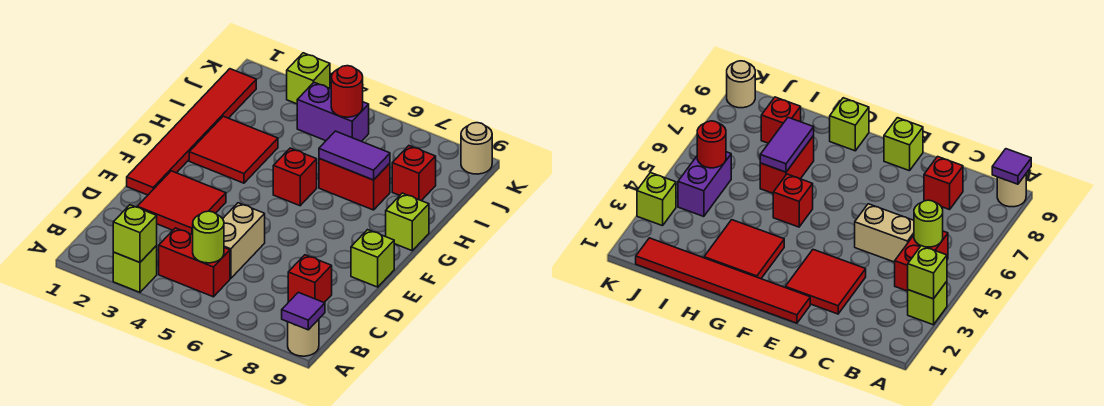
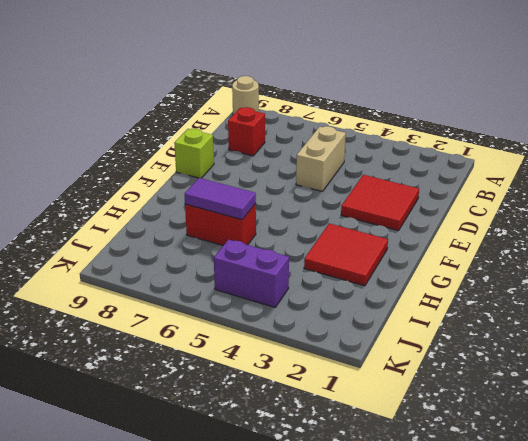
none -> lime 1x1 brick [113,246,157,292]
none -> red 1x2 brick [159,228,230,297]
none -> red 1x6 tile [127,69,256,195]

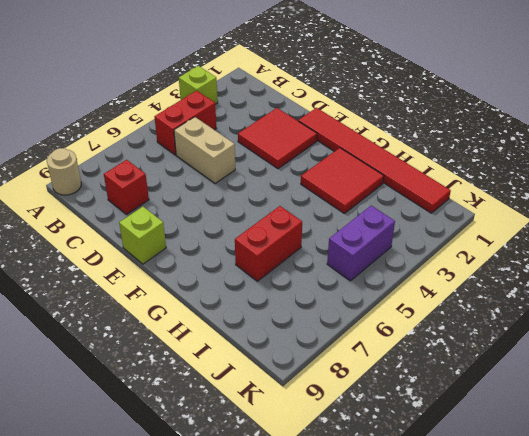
none -> red 1x1 brick [273,148,317,206]
none -> lime 1x1 brick [386,193,429,251]
none -> red 1x1 brick [392,146,436,201]

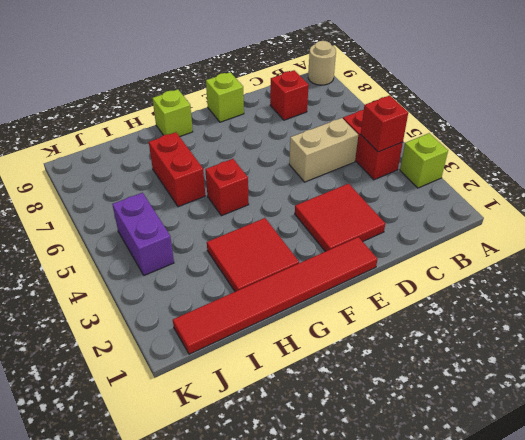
red 1x1 brick [361,95,408,152] -> red 1x1 brick moved to [392,146,436,201]
none -> lime 1x1 brick [286,53,330,104]
none -> tan 1x1 round brick [461,123,492,174]
none -> lime 1x1 brick [113,205,157,262]

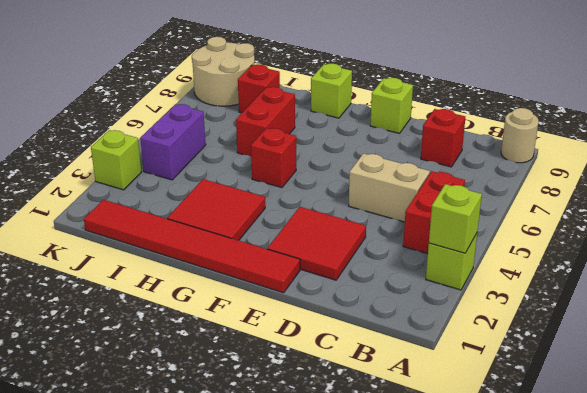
tan 2x2 round brick [192,37,255,106] -> tan 1x1 round brick [461,123,492,174]
none -> purple 1x1 tile [282,292,325,330]
none -> lime 1x1 round brick [193,211,224,263]
none -> purple 1x2 tile [319,131,390,180]

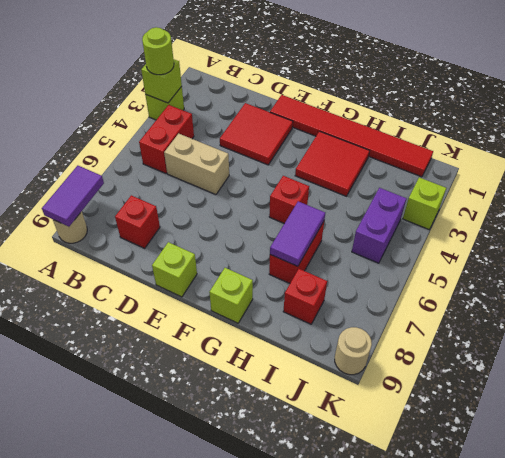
lime 1x1 round brick [142,27,174,75] -> lime 1x1 round brick moved to [193,211,224,263]
purple 1x2 tile [42,166,104,227] -> purple 1x1 tile [282,292,325,330]
none -> red 1x1 round brick [331,66,363,117]

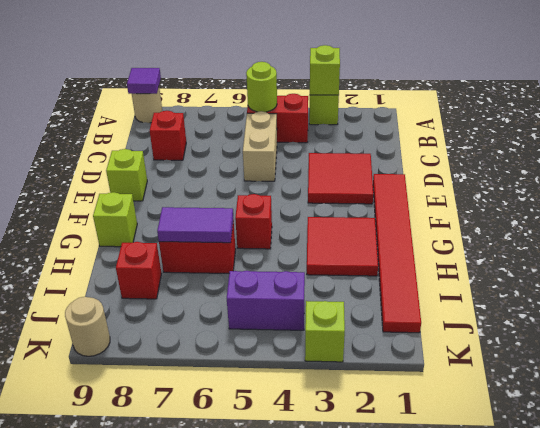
none -> red 1x1 round brick [331,66,363,117]

